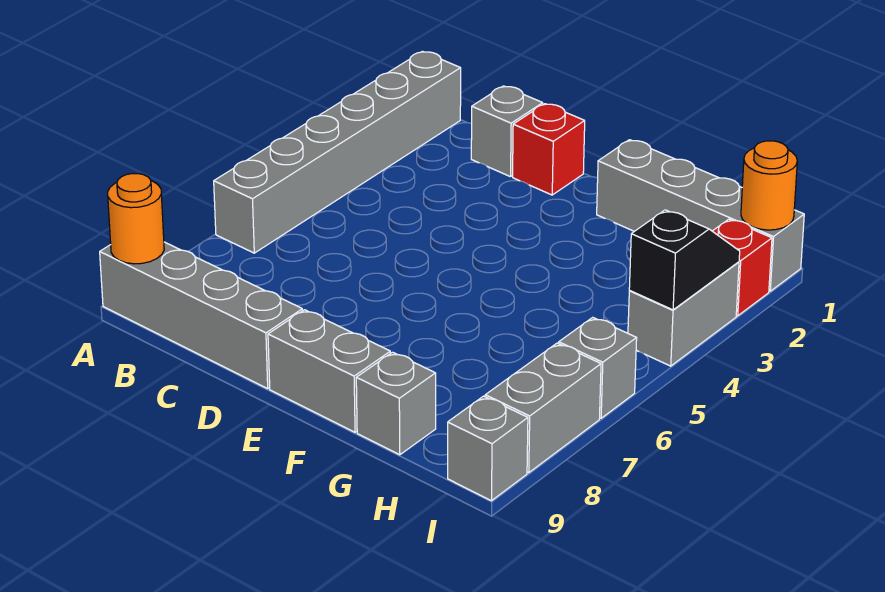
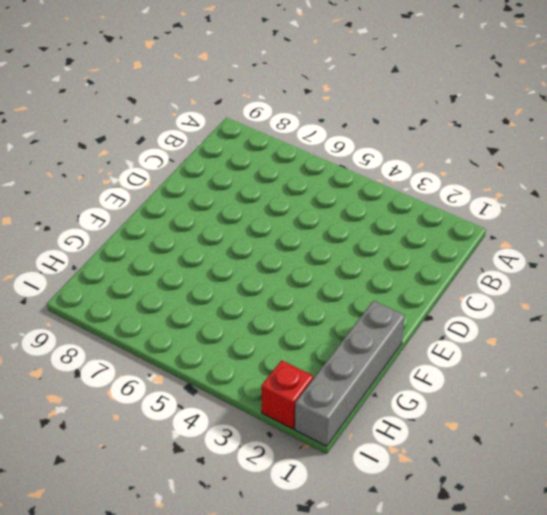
none -> grey 1x6 brick [214,51,461,253]
none -> grey 1x4 brick [100,242,303,389]
none -> grey 1x1 brick [471,86,543,177]

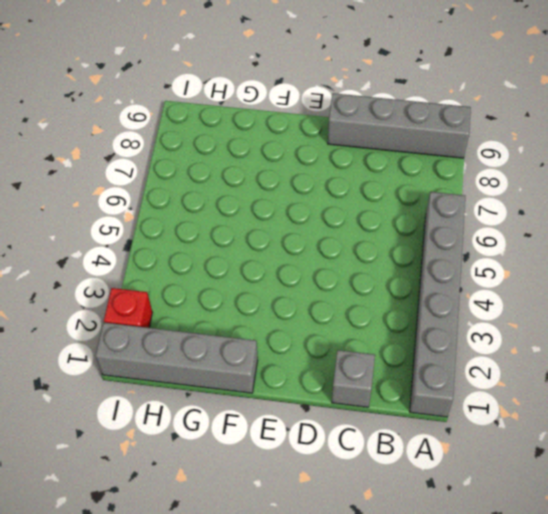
none -> red 1x1 brick [513,104,585,195]
none -> grey 1x2 brick [268,310,390,432]
none -> grey 1x1 brick [356,352,436,455]

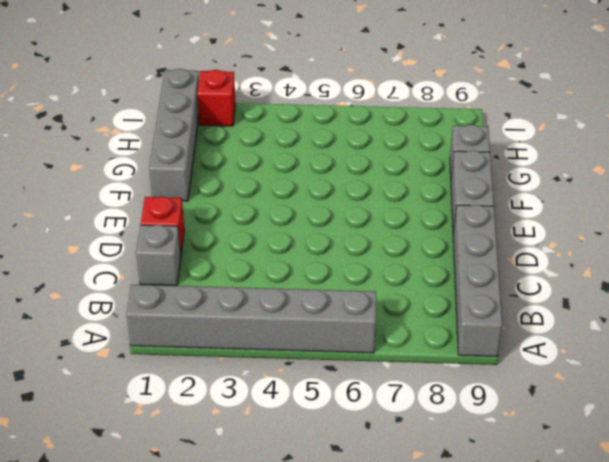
none -> grey 1x2 brick [628,262,739,366]
none -> grey 1x1 brick [559,317,637,418]
none -> grey 1x2 brick [485,343,601,473]

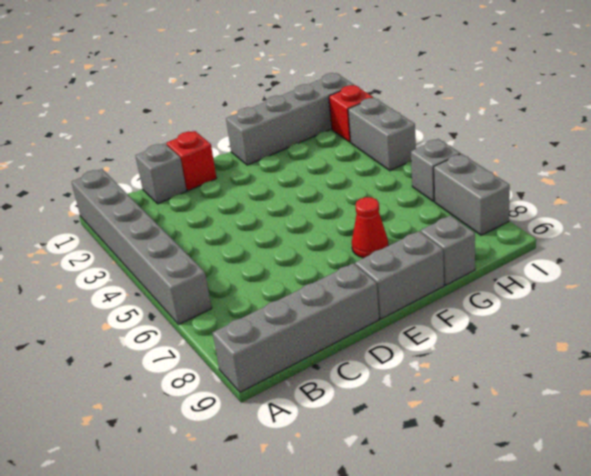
red 1x1 cone [352,197,388,258] -> none
none -> grey 1x1 brick [448,396,528,501]
none -> orange 1x1 round brick [108,174,164,264]
none -> orange 1x1 round brick [741,141,797,230]

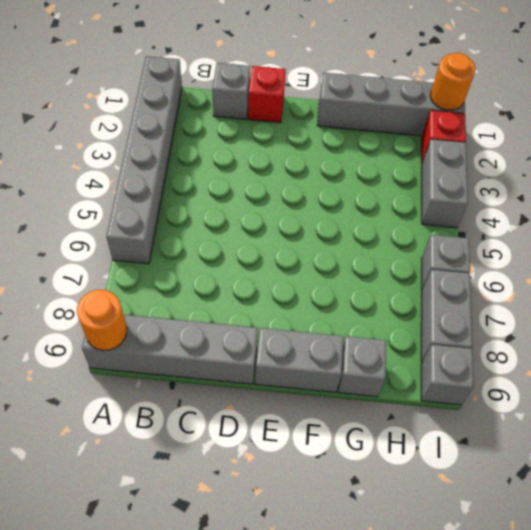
none -> black 1x2 slope [629,210,740,310]

